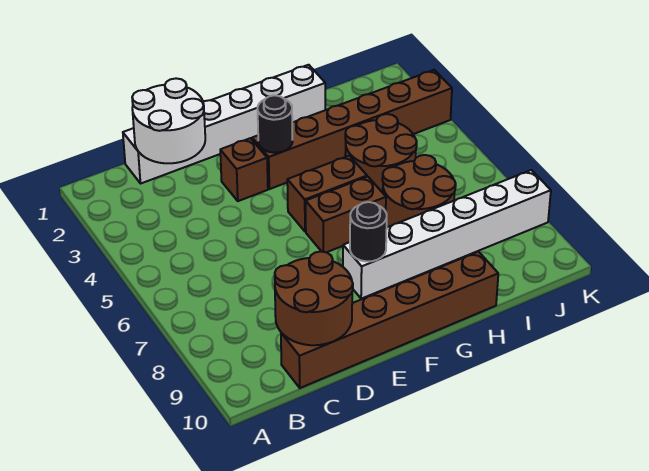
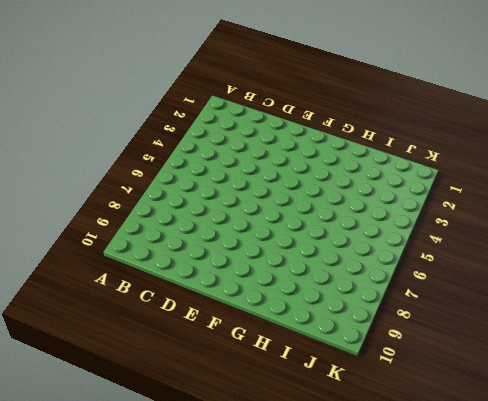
none -> white 1x6 brick [123,65,325,183]
none -> brown 1x6 brick [281,252,498,388]
none -> brown 1x1 brick [220,138,268,201]

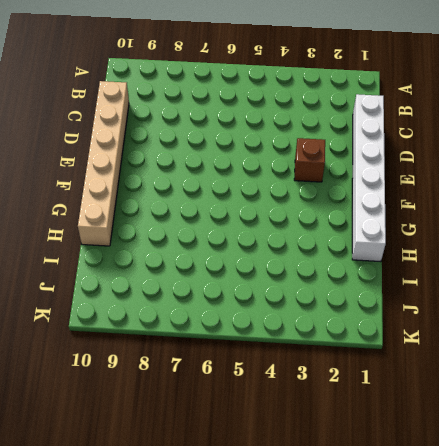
tan 1x6 brick [78,81,129,246] -> brown 1x6 brick [281,252,498,388]
none -> brown 1x6 brick [252,70,452,189]
none -> brown 1x2 brick [287,156,367,232]
none -> brown 1x2 brick [306,177,386,252]

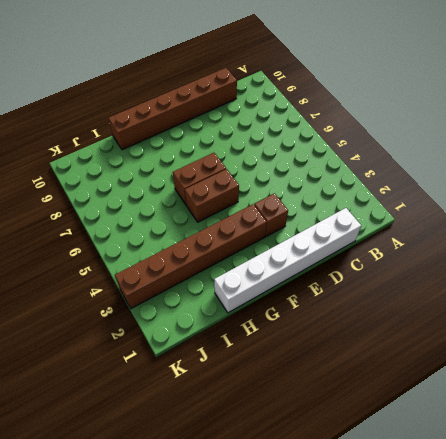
none -> white 1x6 brick [343,170,551,299]
none -> brown 2x2 round brick [345,114,417,193]
none -> brown 2x2 round brick [382,155,456,227]

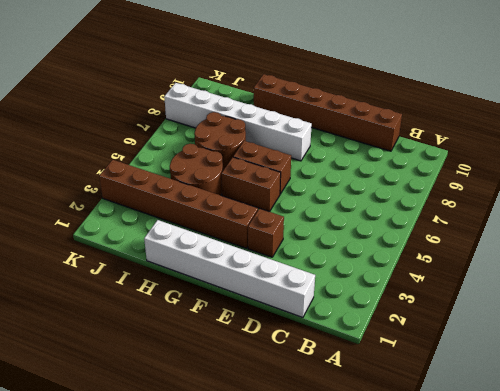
none -> white 2x2 round brick [132,78,205,163]
none -> brown 2x2 round brick [275,252,353,345]
none -> black 1x1 round brick [257,95,293,153]

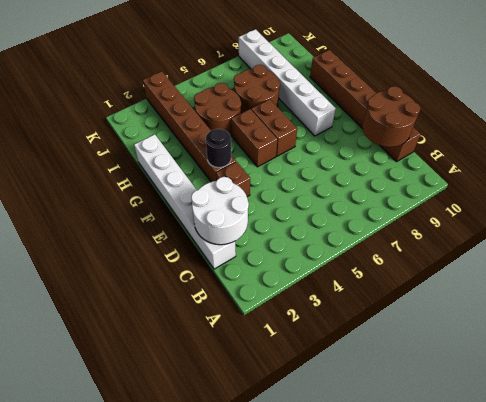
none -> black 1x1 round brick [350,202,387,261]

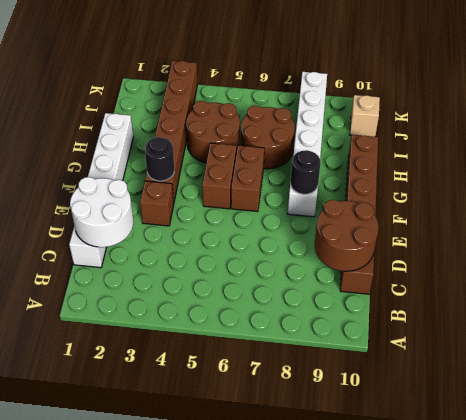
tan 1x1 brick [350,95,380,137] -> none

